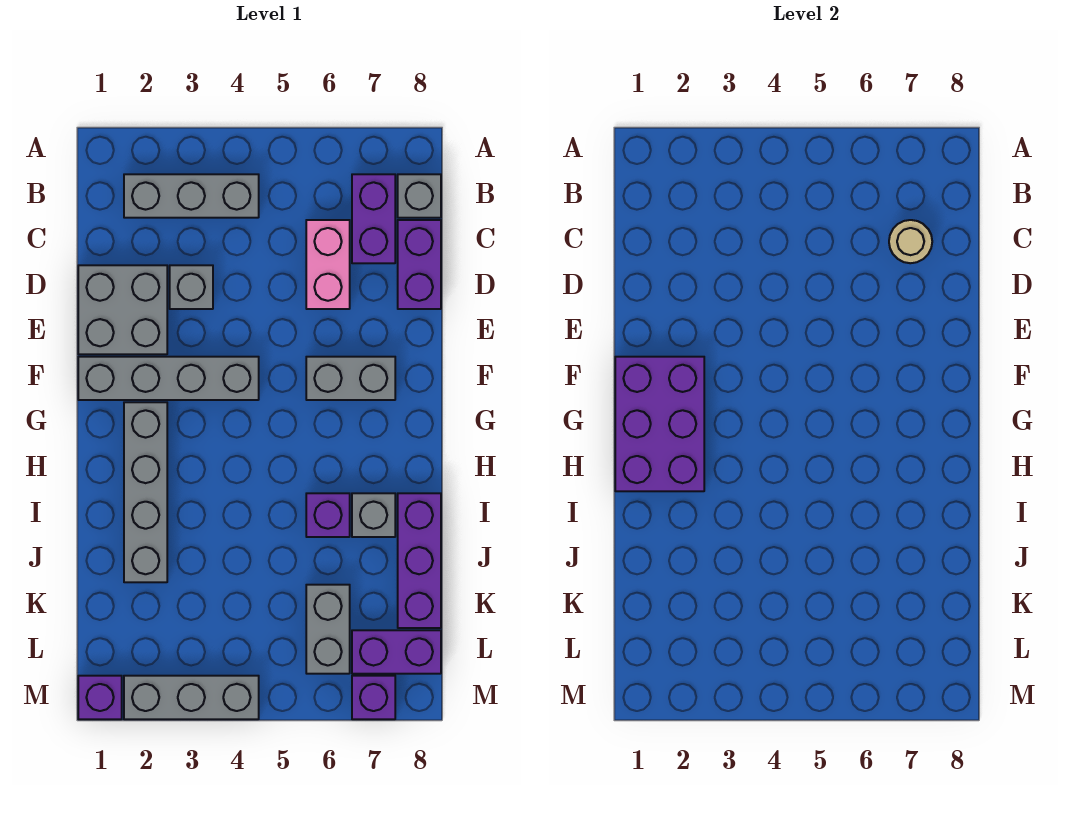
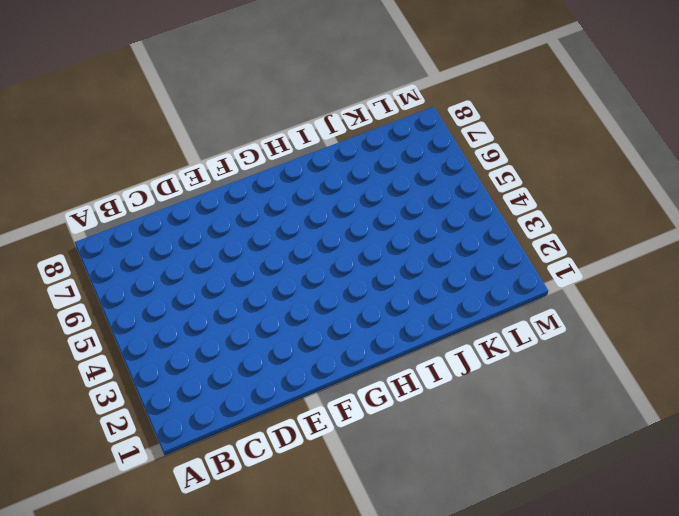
none -> grey 1x3 brick [124,174,259,218]
none -> purple 1x2 brick [352,174,395,263]
none -> grey 1x1 brick [398,174,441,218]

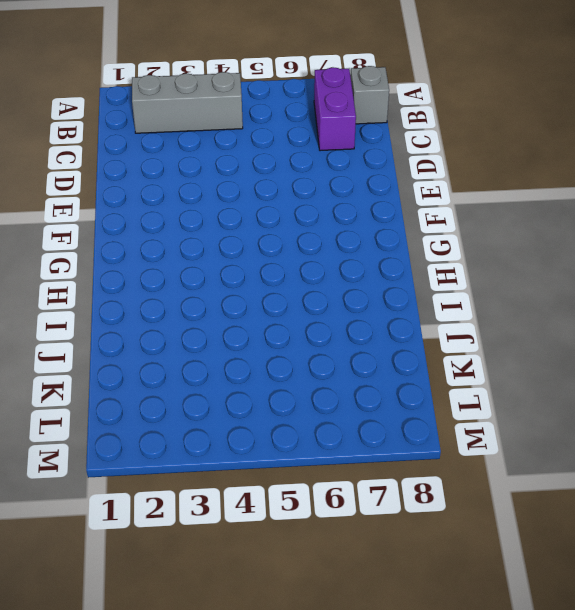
none -> pink 1x2 brick [306,220,350,309]
none -> purple 1x2 brick [398,220,441,309]
none -> grey 2x2 brick [78,265,167,354]

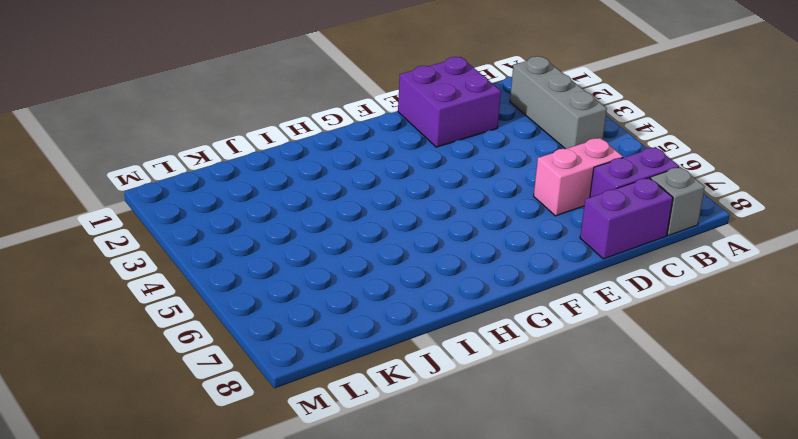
purple 2x2 brick [398,57,501,147] -> grey 2x2 brick [78,265,167,354]
none -> grey 1x1 brick [170,265,213,309]
none -> grey 1x4 brick [78,357,259,400]
none -> grey 1x2 brick [306,357,395,400]

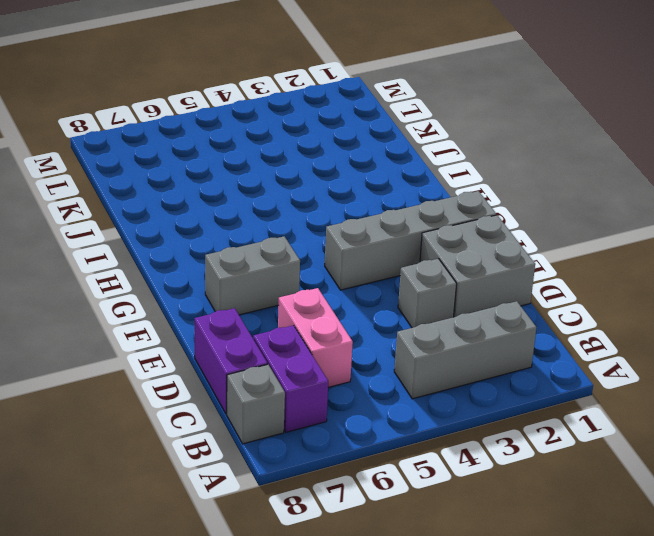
none -> grey 1x4 brick [124,402,167,582]
none -> purple 1x1 brick [306,493,350,537]
none -> grey 1x1 brick [352,493,395,537]

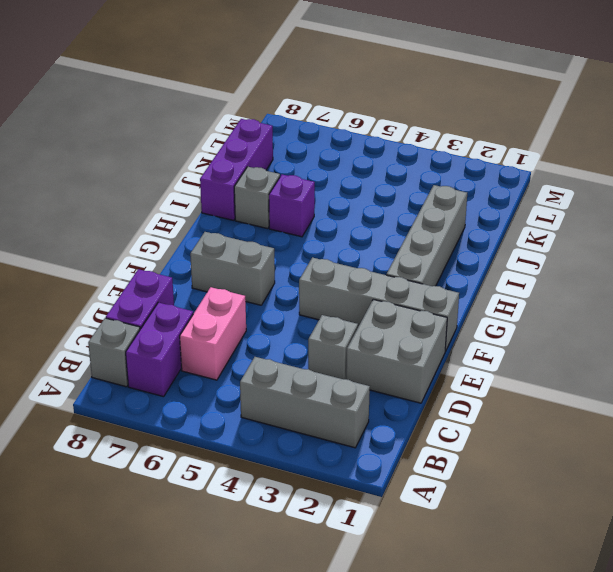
none -> grey 1x2 brick [306,585,350,674]
none -> purple 1x2 brick [352,630,441,674]
none -> purple 1x1 brick [78,676,122,719]

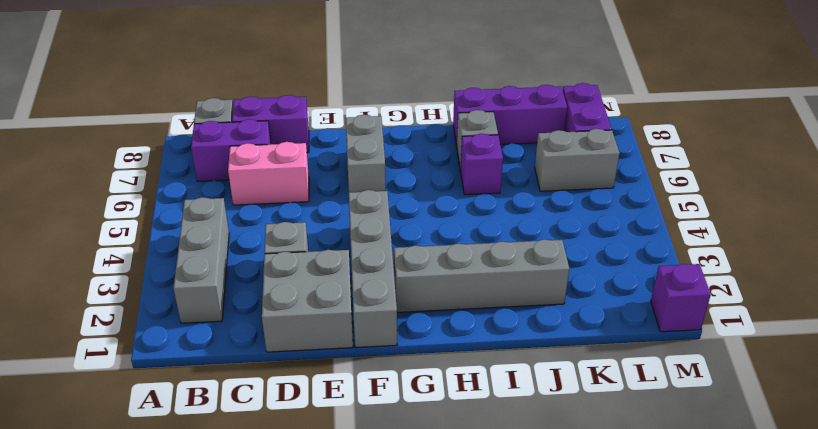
none -> grey 1x3 brick [124,676,259,719]
none -> purple 1x1 brick [352,676,395,719]
none -> tan 1x1 round brick [889,220,932,263]

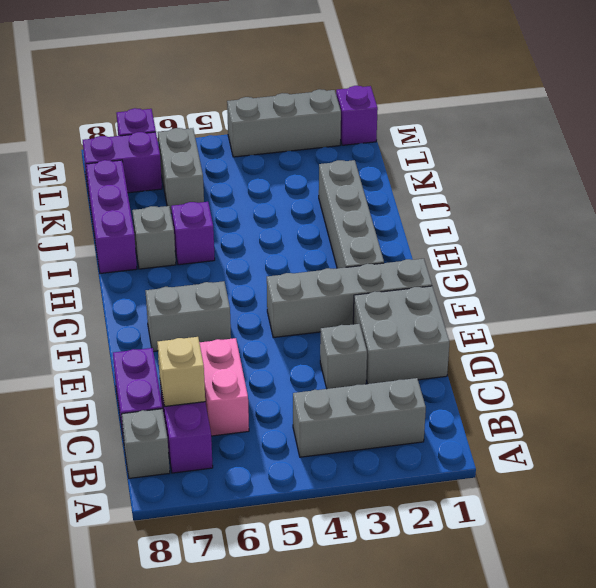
tan 1x1 brick [157,337,205,407] -> tan 1x1 round brick [889,220,932,263]
none -> purple 2x3 brick [615,357,704,491]

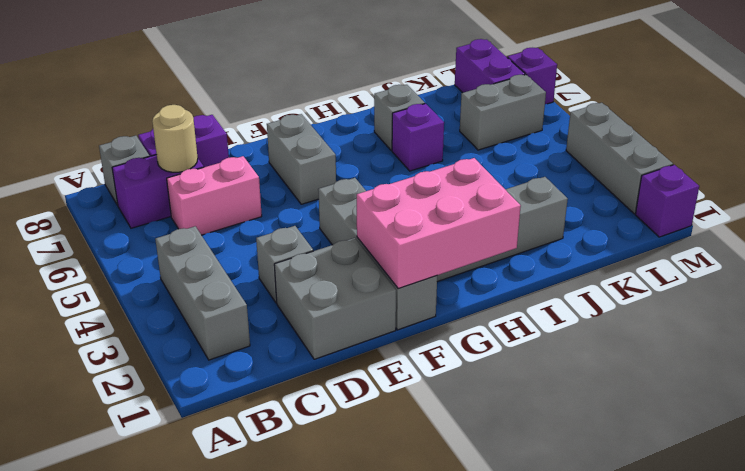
pink 2x3 brick [357,158,521,288] -> purple 2x3 brick [615,357,704,491]
none -> purple 1x3 brick [398,493,441,628]

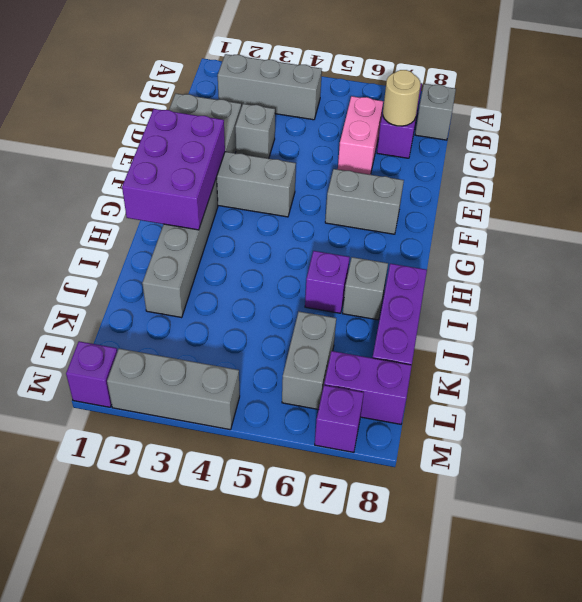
none -> purple 1x2 brick [398,220,441,309]

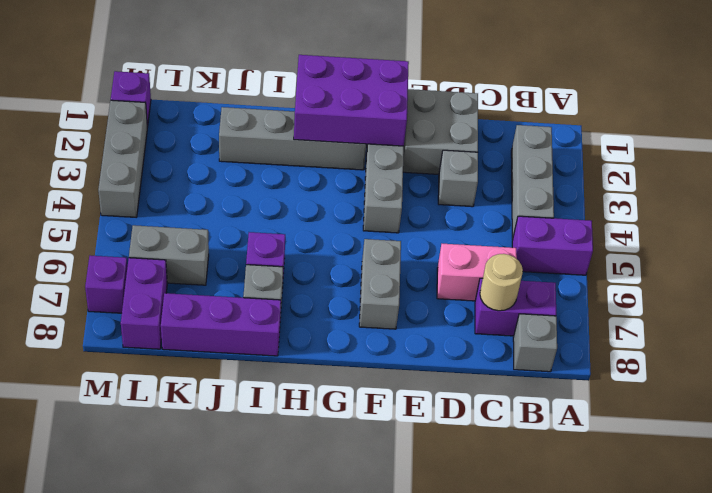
purple 1x2 brick [512,216,593,275] -> purple 1x2 brick moved to [398,220,441,309]

